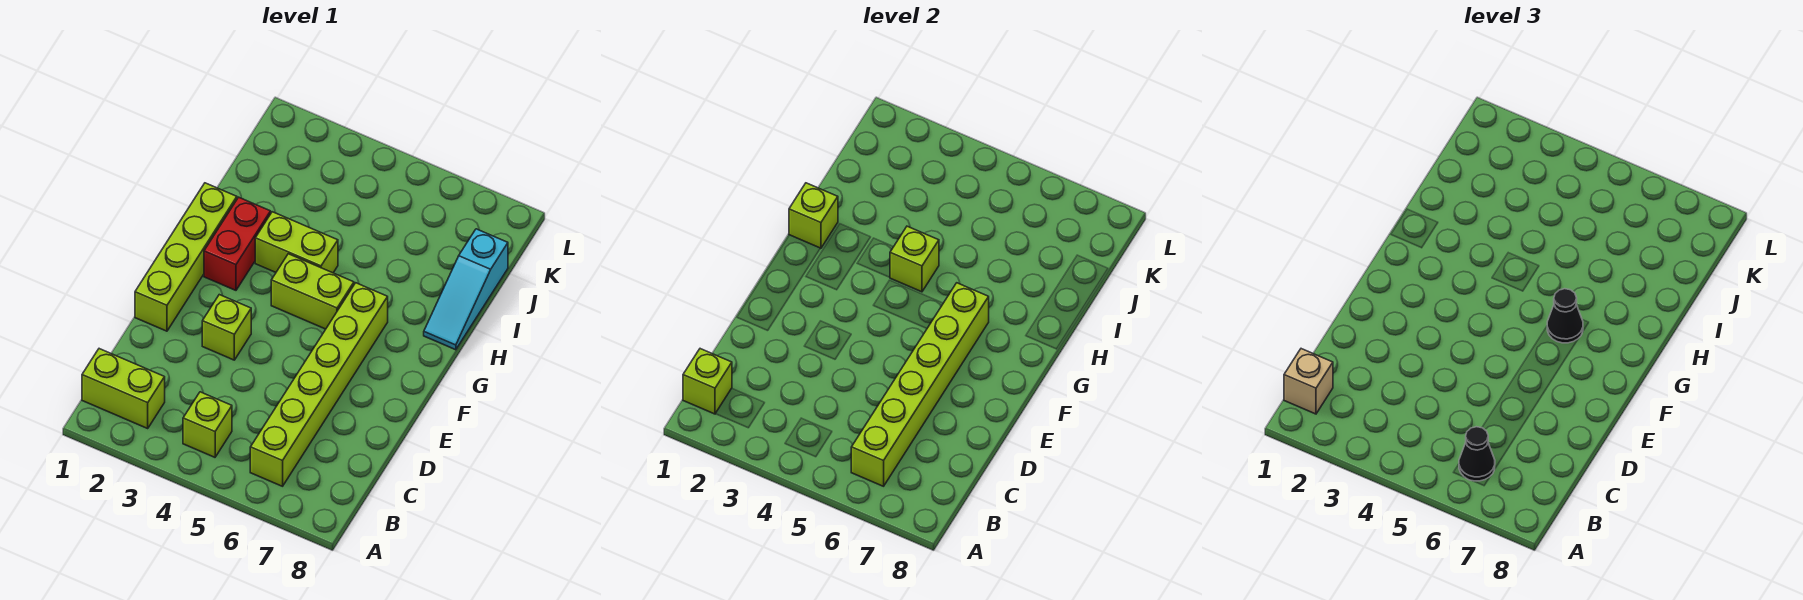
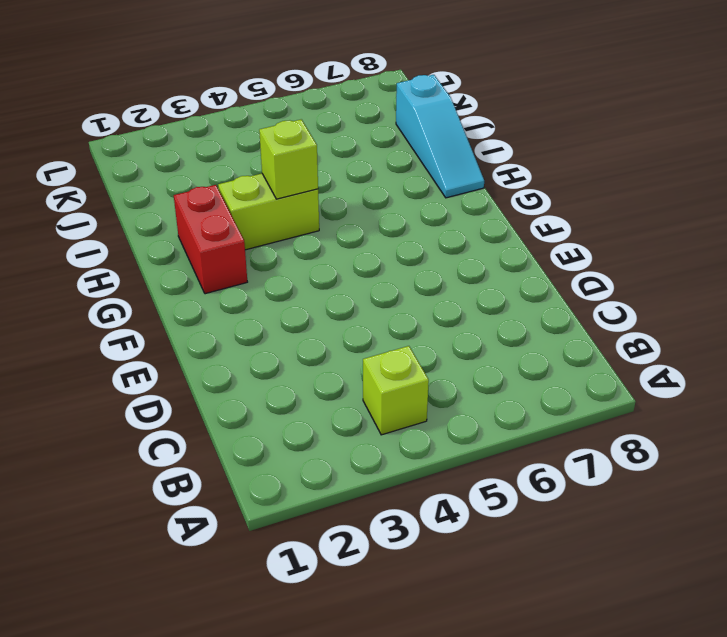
none -> lime 1x2 brick [82,349,165,428]
none -> lime 1x6 brick [250,283,388,486]
none -> lime 1x4 brick [135,183,237,331]

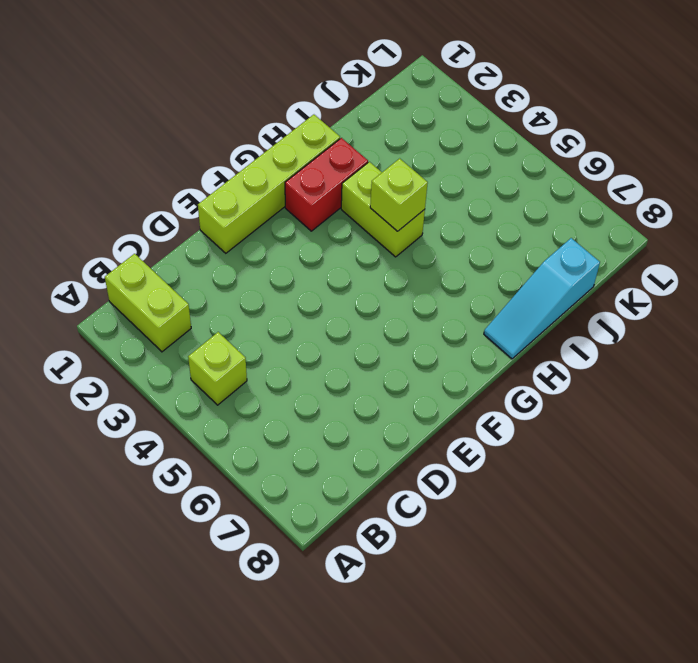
none -> lime 1x6 brick [250,283,388,486]
none -> lime 1x1 brick [202,295,251,360]
none -> lime 1x2 brick [271,254,354,329]

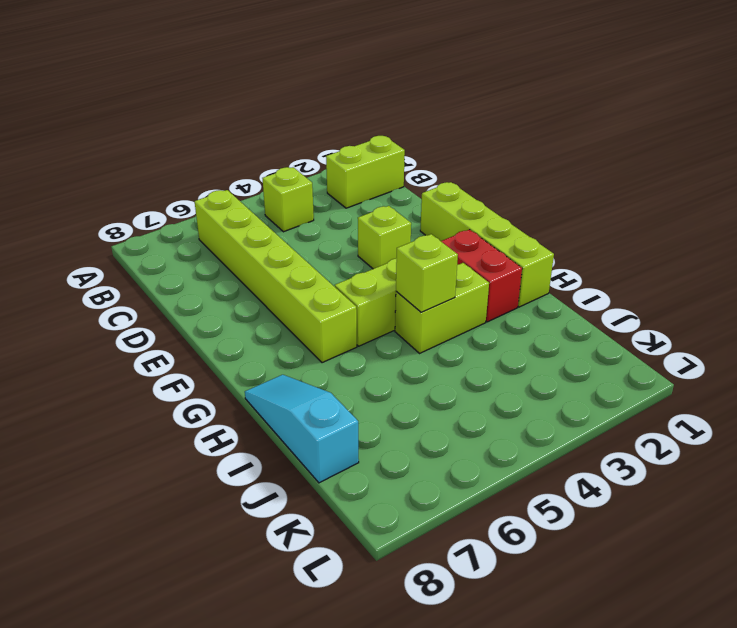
none -> lime 1x1 brick [683,349,732,414]
none -> lime 1x6 brick [851,283,989,486]
none -> lime 1x1 brick [789,183,838,248]

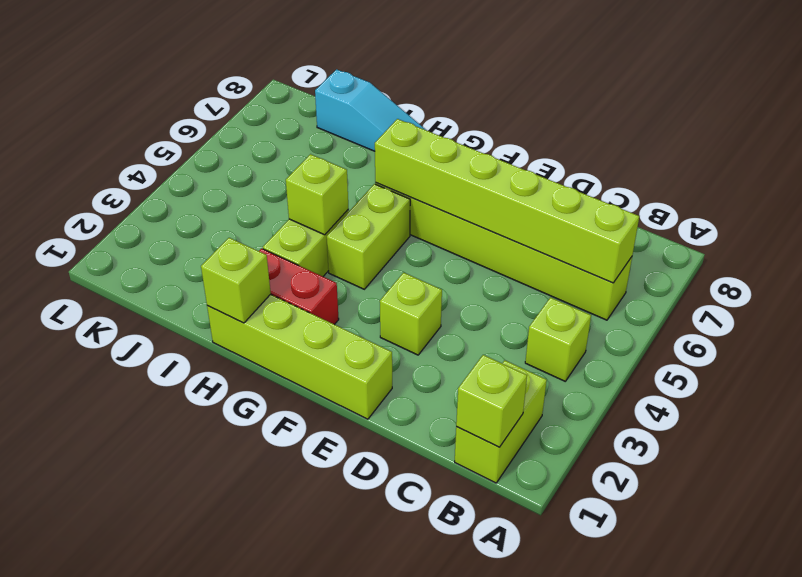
none -> tan 1x1 brick [1284,349,1333,414]
none -> black 1x1 cone [1459,427,1495,481]
none -> black 1x1 cone [1547,289,1583,343]

